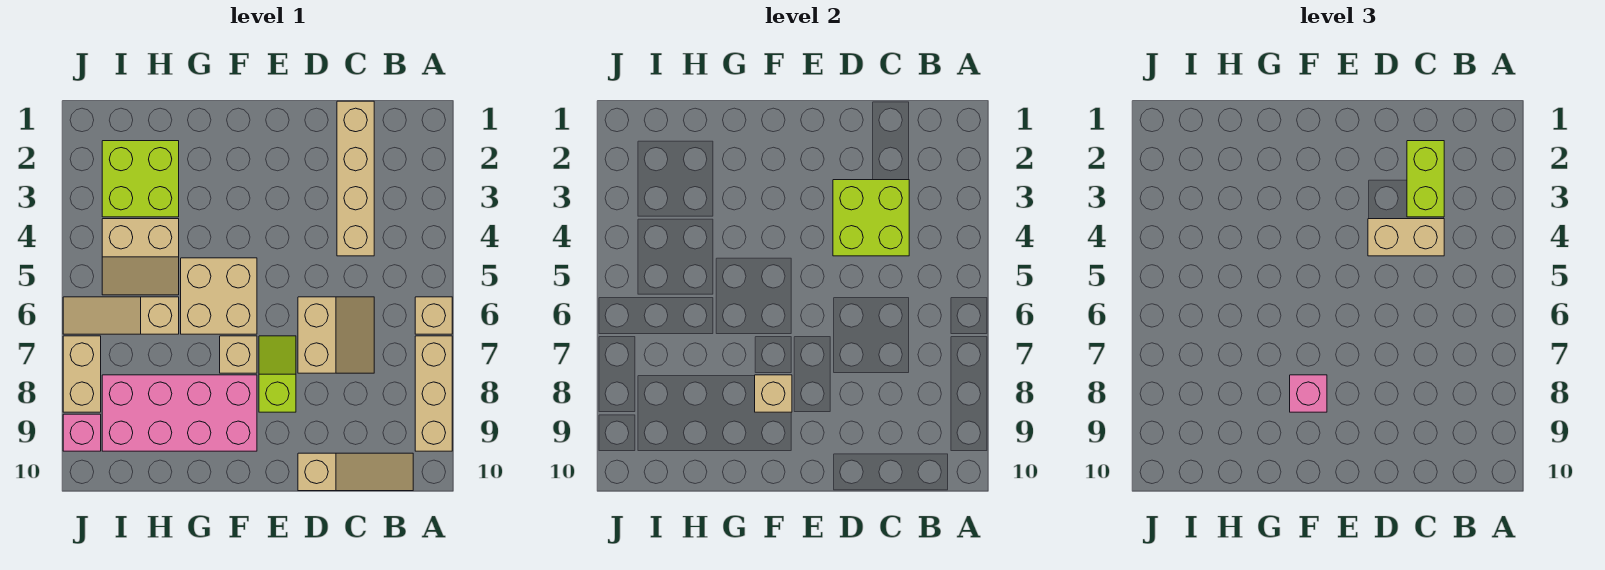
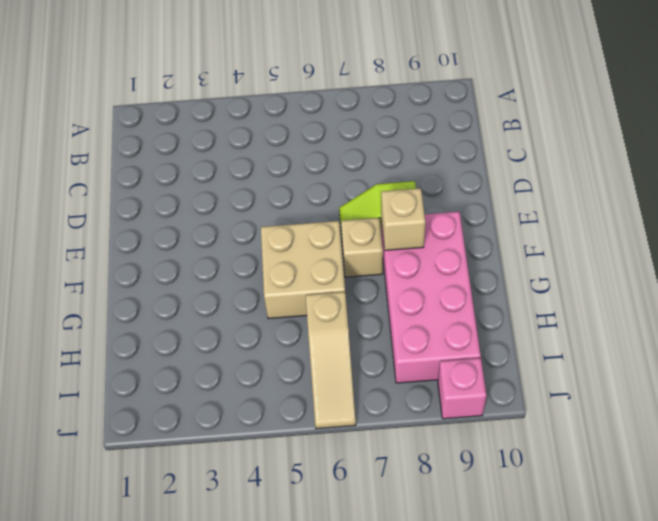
none -> tan 1x1 brick [415,297,452,334]
none -> tan 1x3 brick [415,336,452,451]
none -> tan 1x3 slope [298,453,413,491]

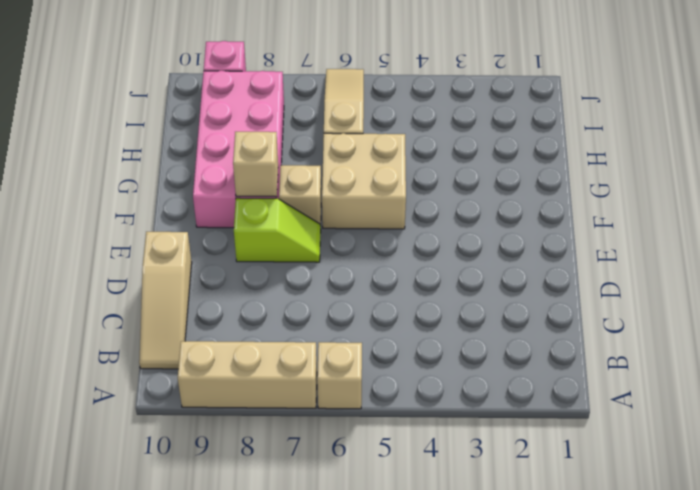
none -> tan 1x4 brick [337,101,374,256]
none -> tan 2x2 slope [298,297,374,373]
none -> lime 2x2 brick [102,141,179,217]

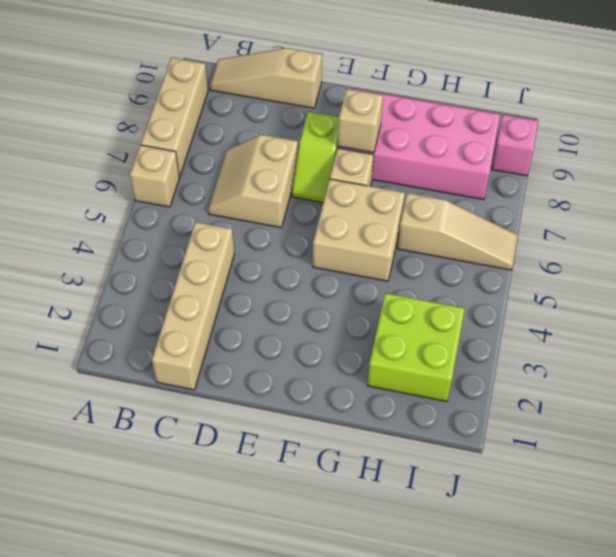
none -> tan 2x2 slope [102,219,179,295]
none -> tan 1x2 brick [63,336,101,412]
none -> lime 2x2 brick [833,180,909,256]

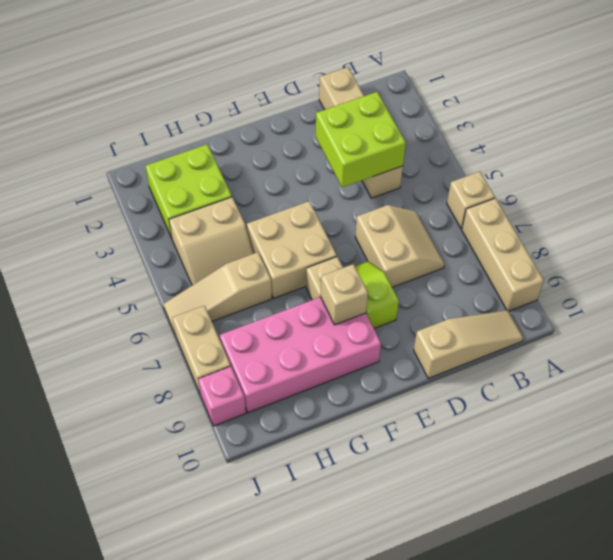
none -> lime 1x2 brick [1407,141,1444,217]
none -> tan 1x2 brick [1368,219,1444,256]
none -> pink 1x1 brick [1290,375,1327,412]

